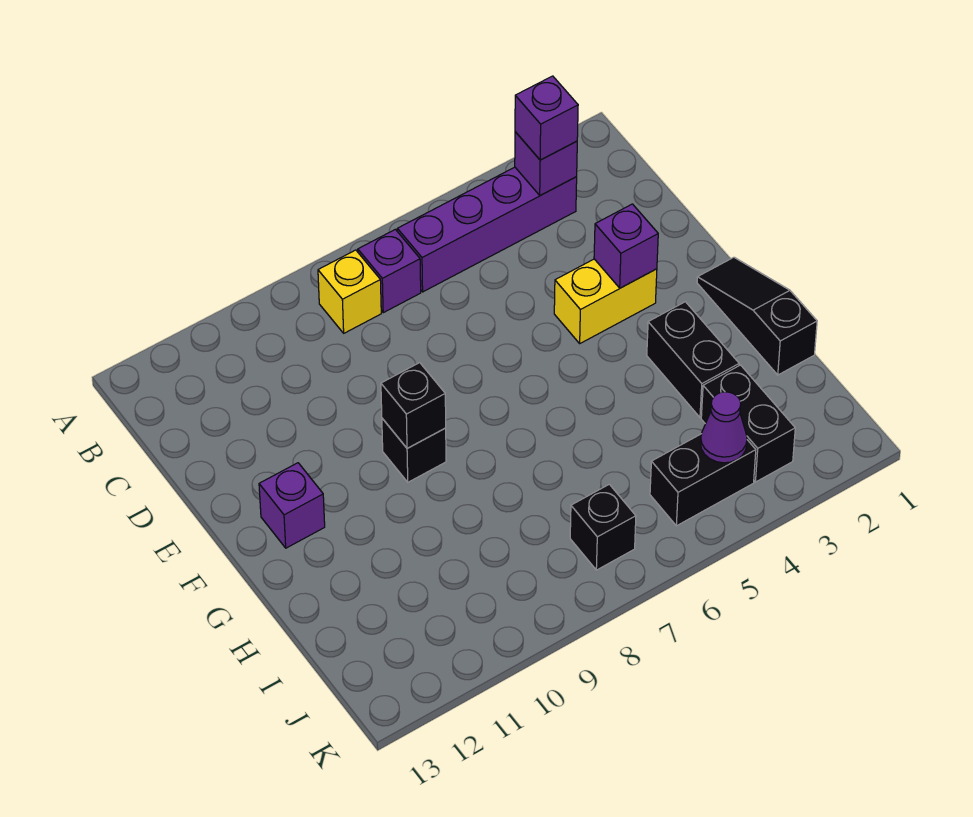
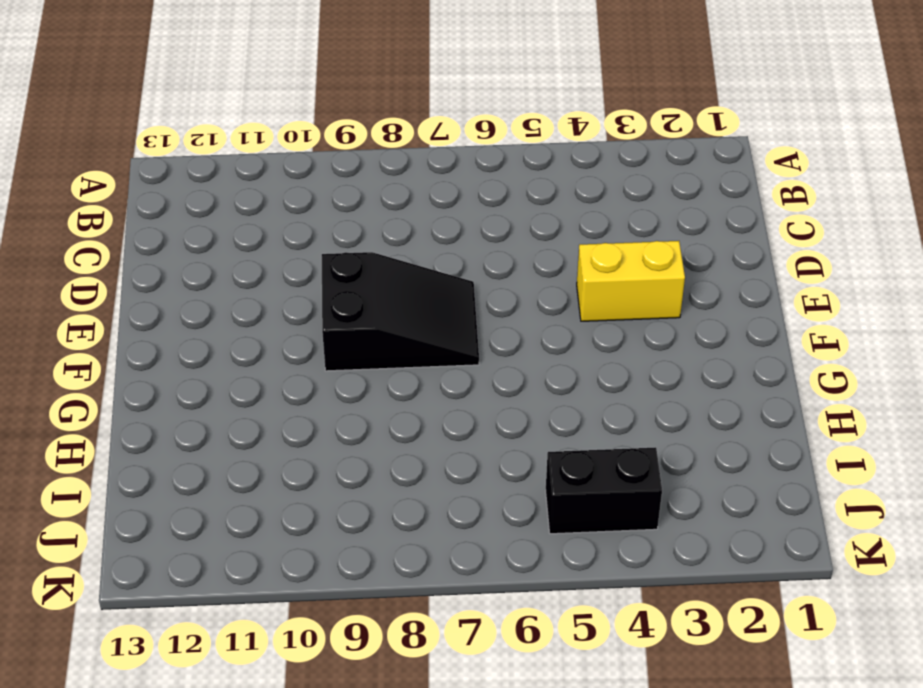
black 2x3 slope [322,252,479,371] -> black 1x1 brick [382,418,446,482]
none -> purple 1x4 brick [397,167,577,292]
none -> purple 1x1 brick [358,229,421,313]
none -> yellow 1x1 brick [318,250,381,333]

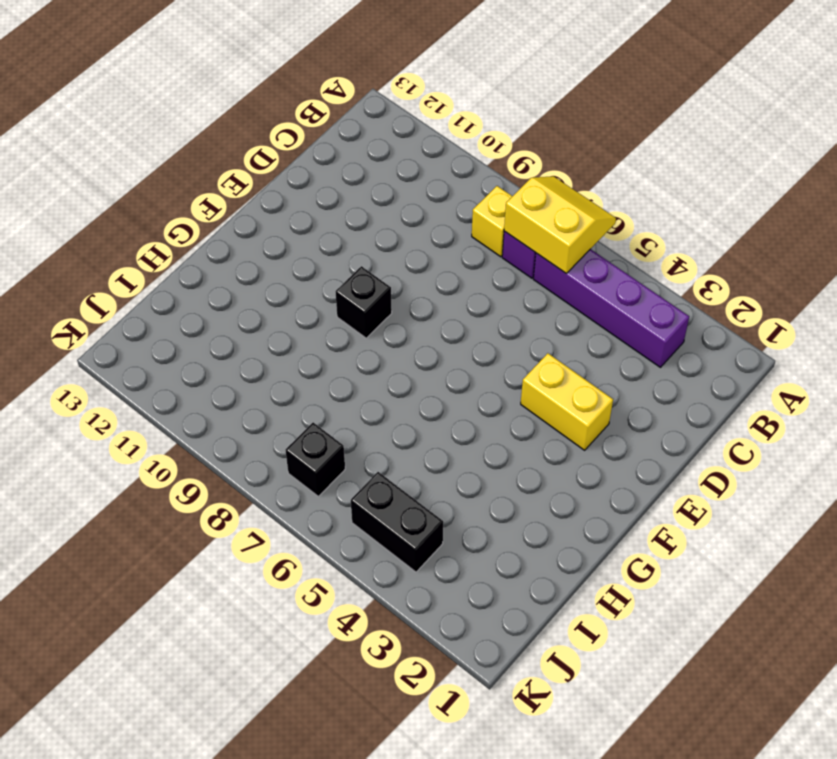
yellow 2x2 slope [504,176,616,273] -> none
none -> black 1x3 slope [697,257,817,375]
none -> purple 1x1 brick [259,463,325,548]
none -> black 1x2 brick [647,302,739,417]

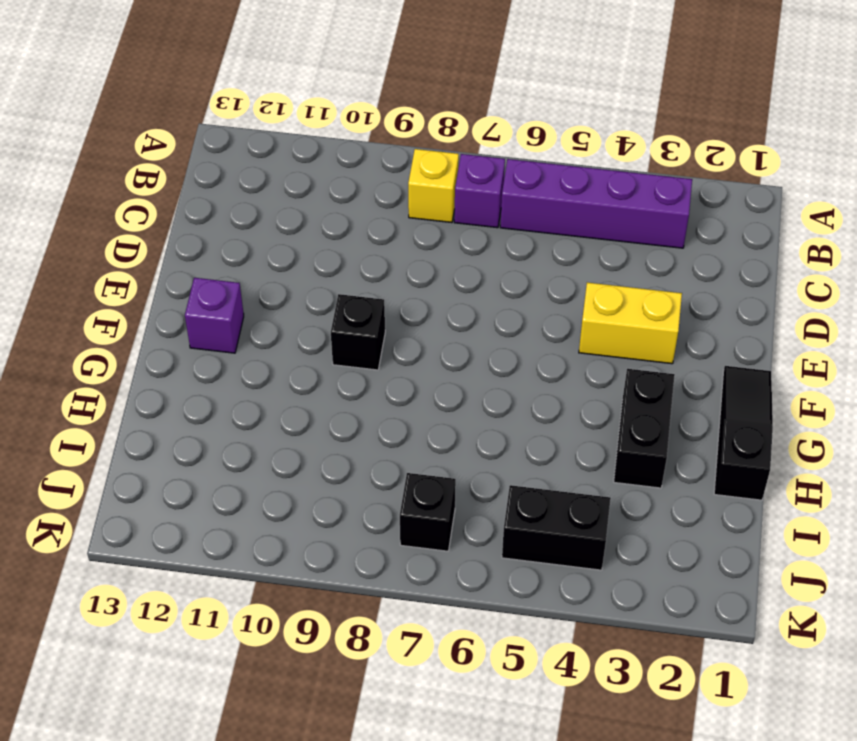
none -> black 1x2 brick [701,365,795,482]
none -> purple 1x1 brick [515,132,577,195]
none -> purple 1x1 brick [594,204,658,288]

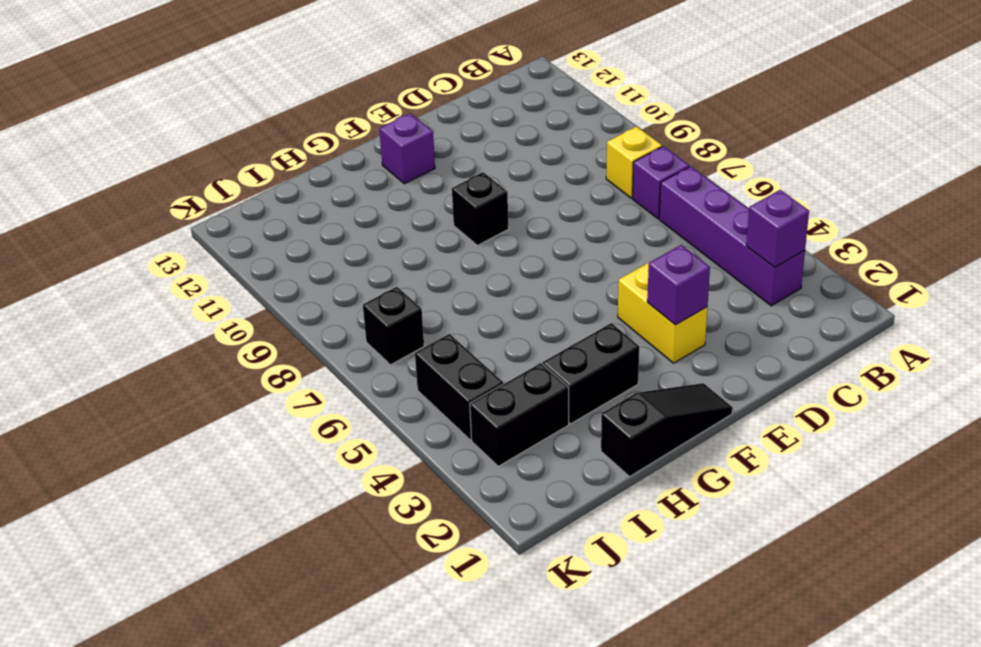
none -> black 1x1 brick [381,363,446,448]
none -> purple 1x1 cone [700,392,747,463]
none -> purple 1x1 brick [515,76,578,160]

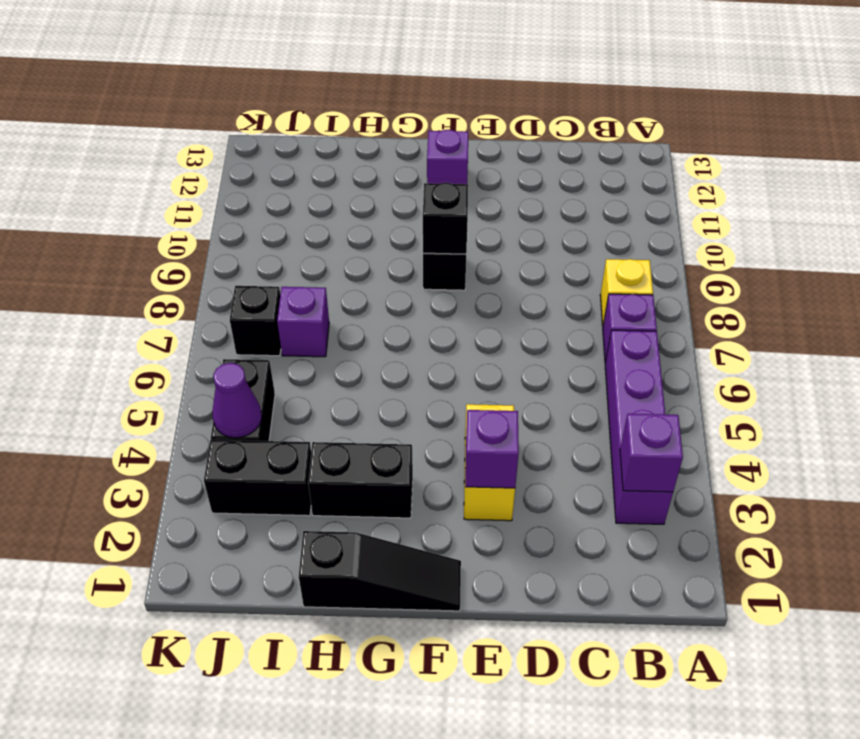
purple 1x1 brick [277,287,329,357] -> purple 1x1 brick moved to [515,76,578,160]

